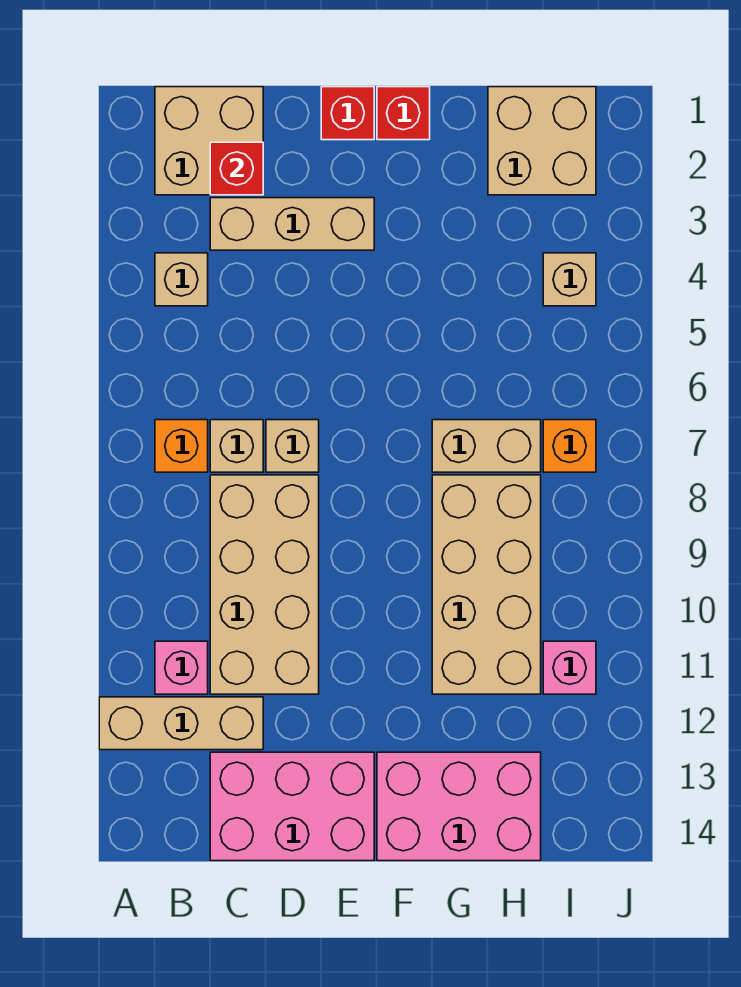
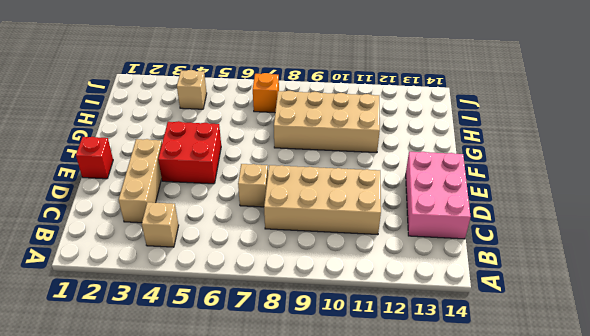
red 2x2 brick [158,121,221,184] -> none
none -> tan 1x3 brick [99,697,263,750]
none -> tan 2x2 brick [155,87,263,195]
none -> orange 1x1 brick [155,420,208,472]

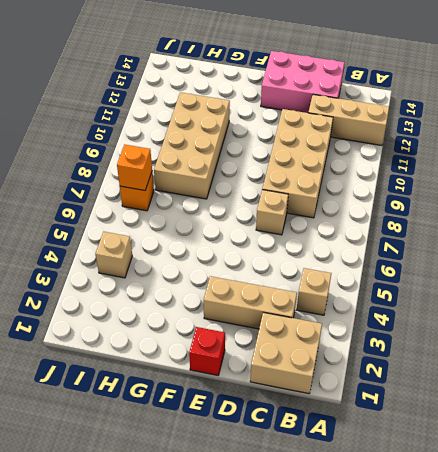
orange 1x1 brick [117,145,152,190] -> orange 1x1 brick moved to [155,420,208,472]
none -> pink 1x1 brick [155,641,208,694]
none -> tan 1x1 brick [210,420,263,472]
none -> red 1x1 brick [377,87,430,140]

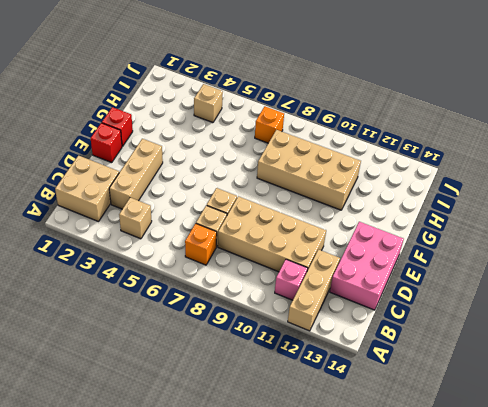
none -> pink 2x3 brick [377,752,541,861]
none -> tan 1x2 brick [432,420,541,472]
none -> tan 2x2 brick [488,87,596,195]

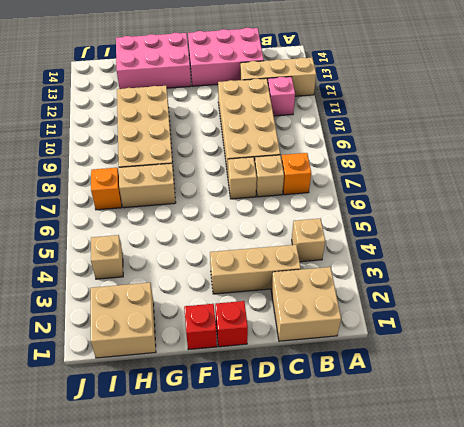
none -> pink 1x1 brick [543,641,596,694]
none -> red 1x1 brick [210,142,263,195]

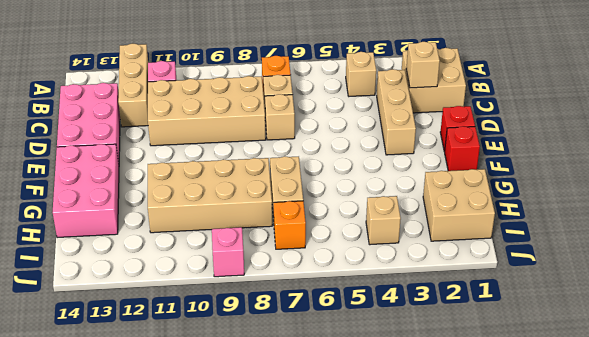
tan 1x1 brick [406,42,440,88] -> red 1x1 brick [210,142,263,195]
pink 1x1 brick [212,227,244,277] -> pink 1x1 brick moved to [543,641,596,694]

